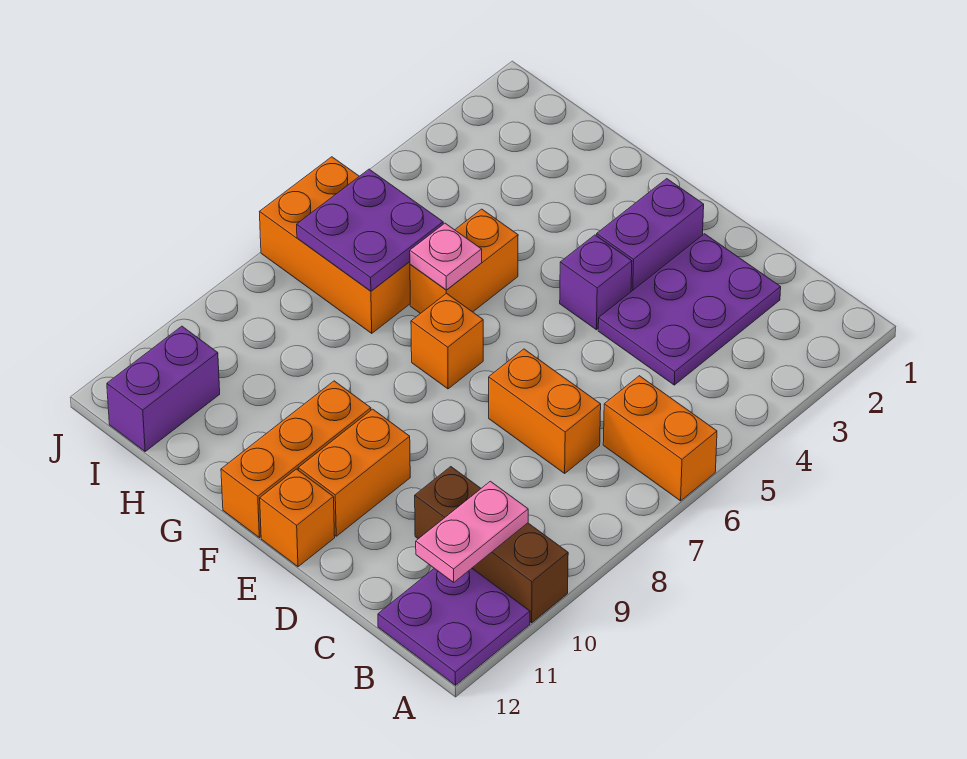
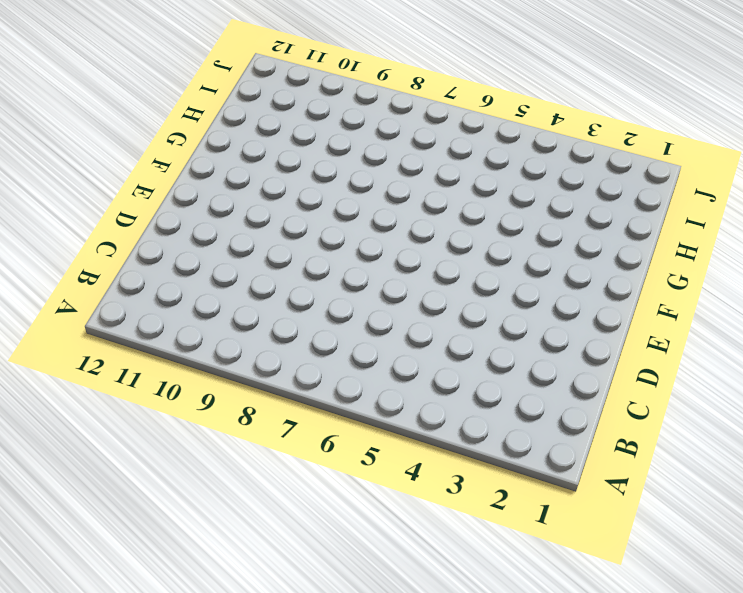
none -> orange 1x2 brick [603,376,717,501]
none -> brown 1x3 brick [415,467,568,623]
none -> purple 2x2 plate [378,568,530,685]

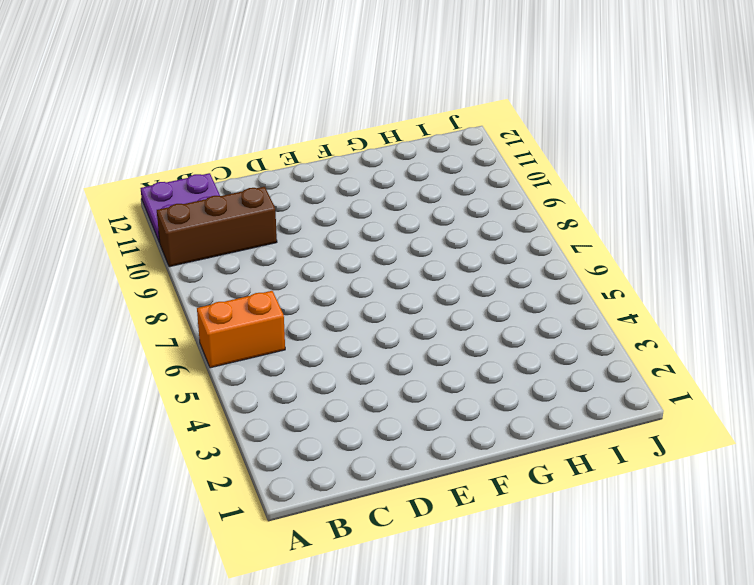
none -> purple 2x3 plate [598,234,781,385]
none -> orange 1x2 brick [489,349,601,473]
none -> purple 1x2 brick [597,179,704,292]

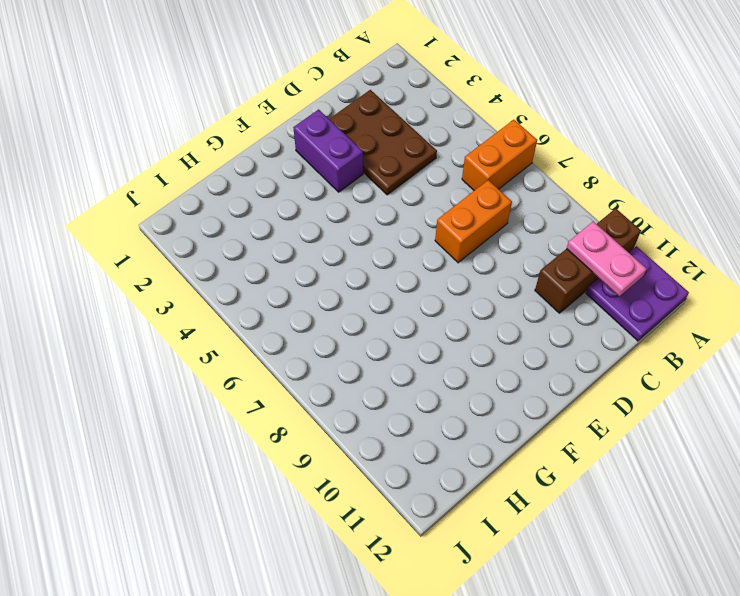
brown 2x3 plate [329,90,437,195] -> purple 2x3 plate [598,234,781,385]
none -> purple 1x1 brick [560,235,632,330]
none -> orange 1x2 brick [298,409,410,536]
none -> orange 1x1 brick [260,469,335,567]

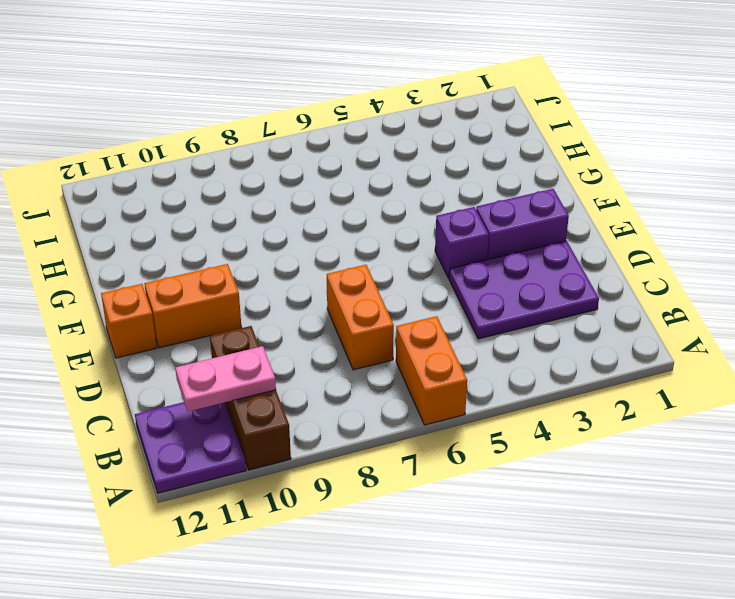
none -> orange 1x1 brick [411,293,483,389]
none -> orange 1x3 brick [221,381,371,538]
none -> orange 1x2 brick [410,209,518,314]

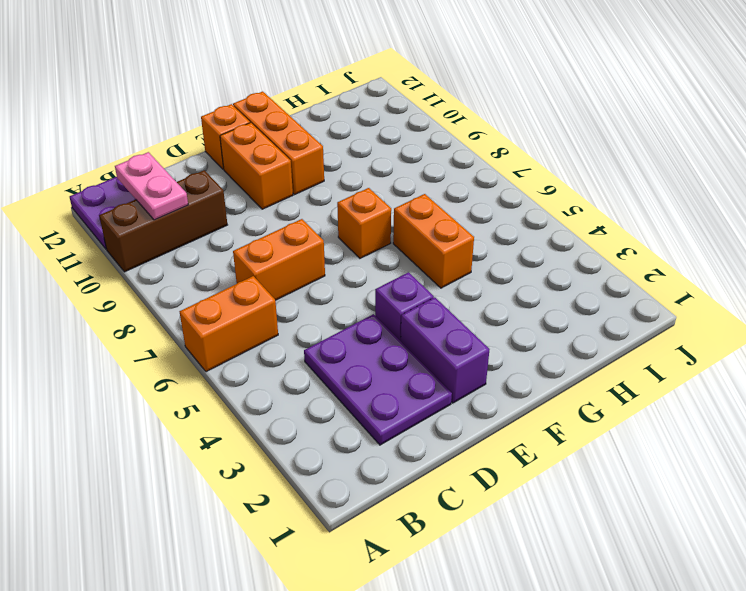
none -> orange 2x3 brick [260,157,410,333]
none -> purple 1x2 brick [107,326,220,451]
none -> pink 1x1 plate [410,223,482,290]

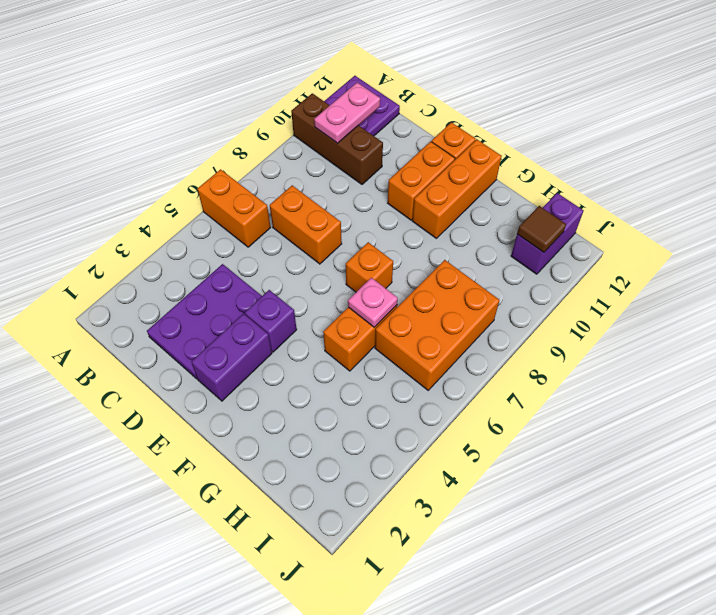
orange 2x3 brick [375,260,500,390] -> orange 2x3 brick turned to [260,157,410,333]
brown 1x1 tile [517,206,566,252] -> none
none -> purple 2x2 plate [297,169,443,291]

